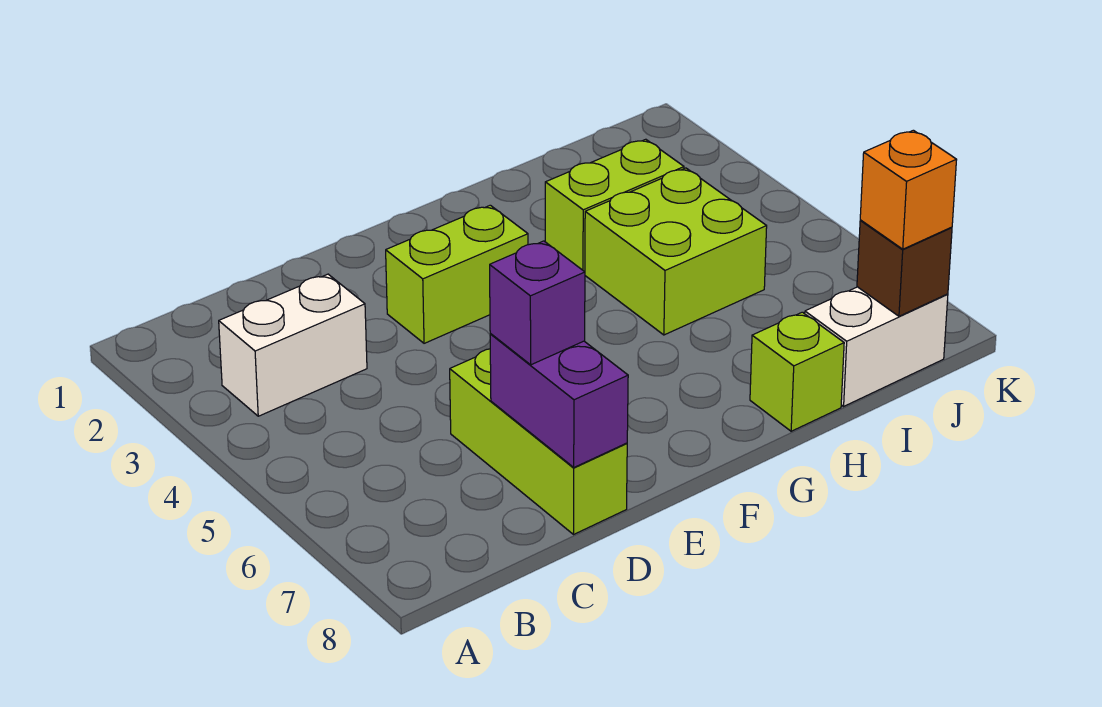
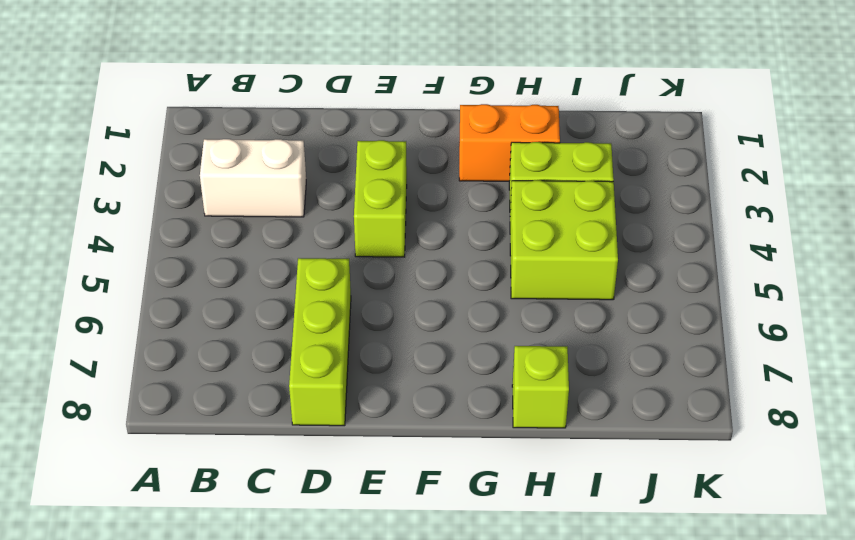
lime 1x2 brick [354,140,407,257] -> lime 1x2 brick turned to [386,205,528,343]
orange 1x2 brick [459,104,560,181] -> none
none -> white 1x2 brick [805,287,948,406]
none -> purple 1x2 brick [490,334,628,467]

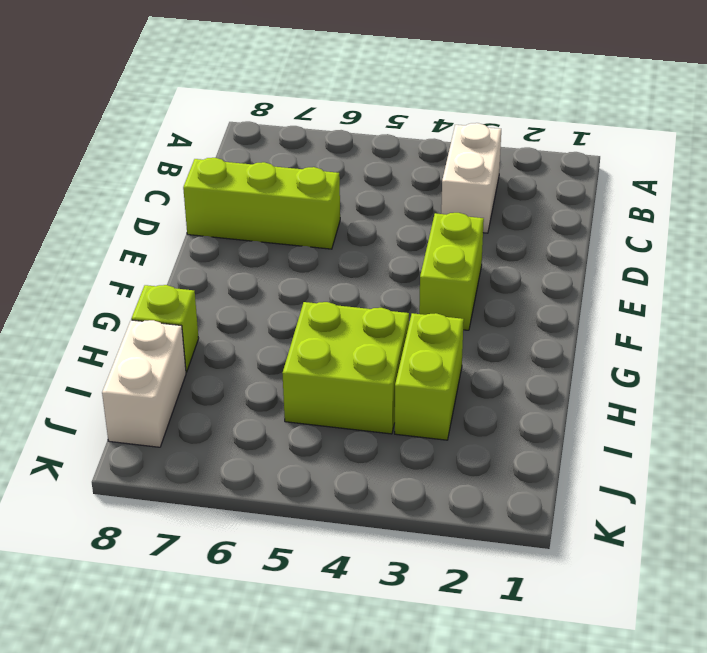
none -> purple 1x2 brick [490,334,628,467]
none -> brown 1x1 brick [857,221,952,316]

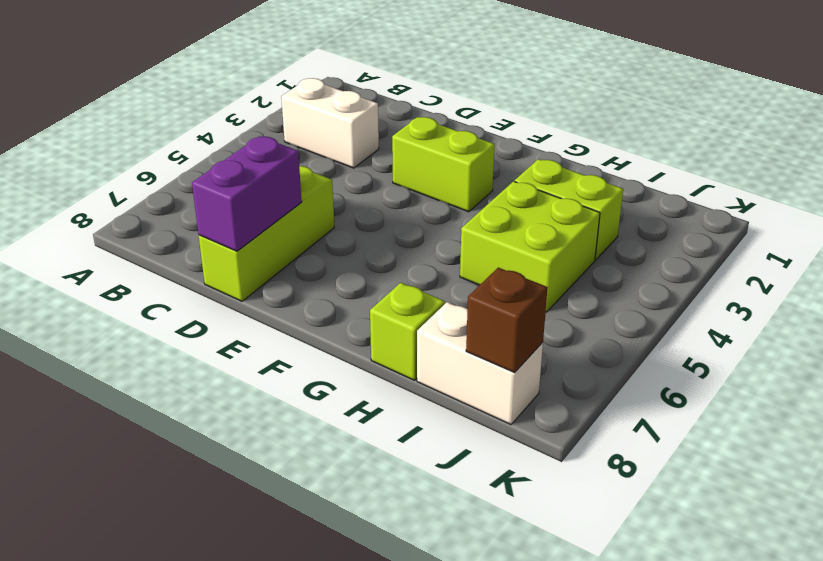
none -> purple 1x1 brick [490,241,585,365]
none -> orange 1x1 brick [860,130,957,249]

